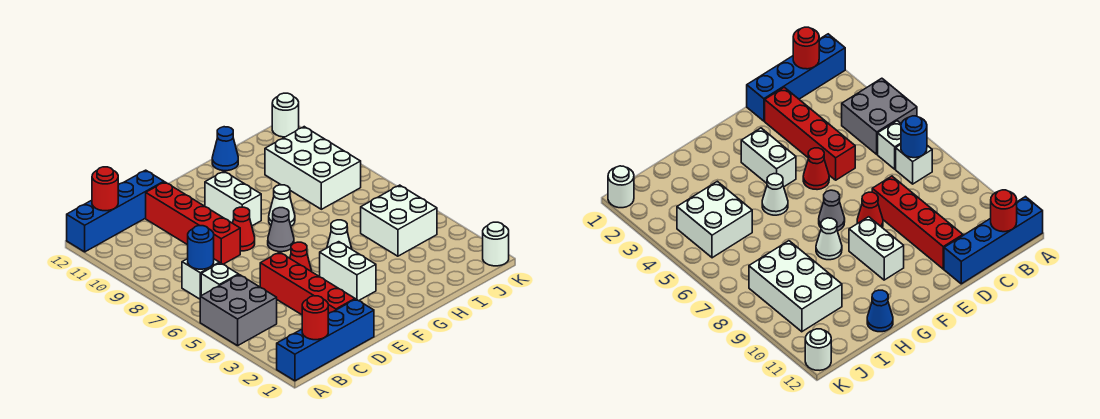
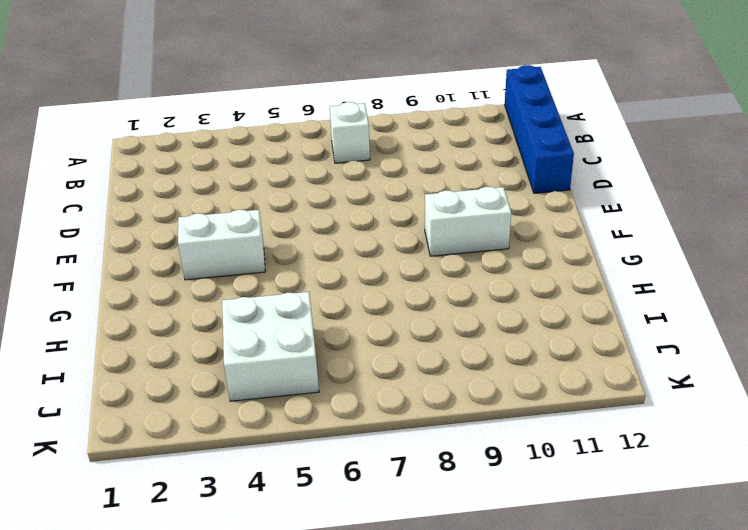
none -> blue 1x4 brick [277,299,374,381]
none -> grey 2x2 brick [200,275,277,346]
none -> white 1x1 brick [201,263,238,295]

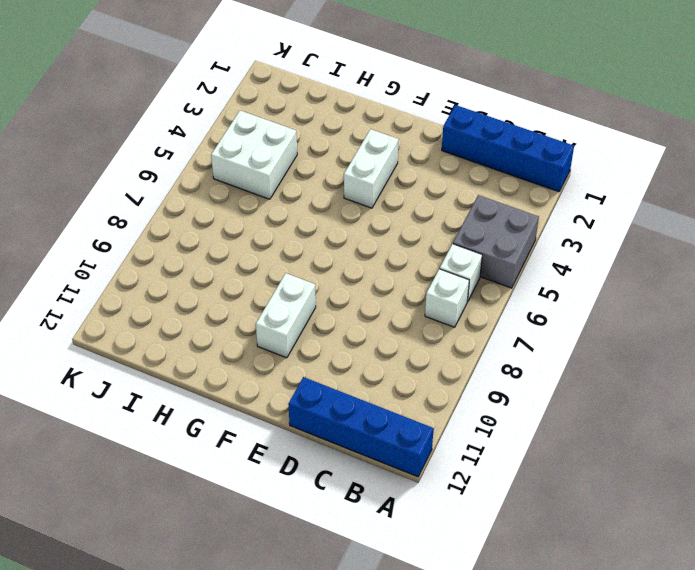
none -> red 1x4 brick [260,252,355,315]
none -> red 1x4 brick [146,182,240,264]
none -> red 1x1 cone [290,242,312,272]

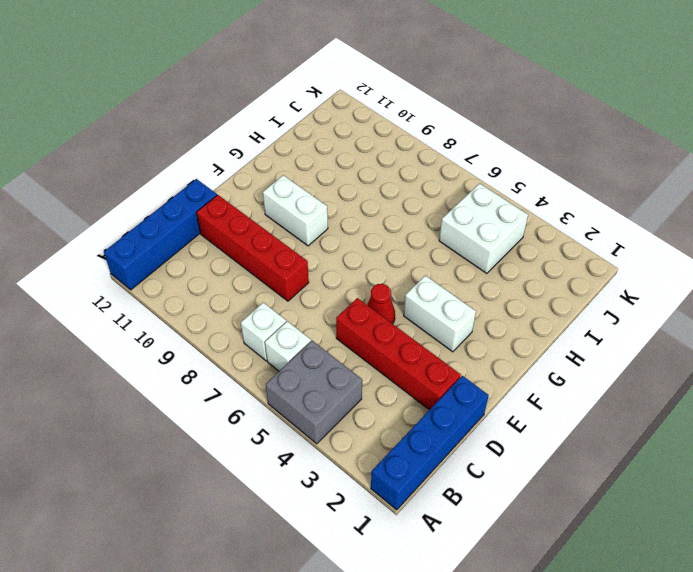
none -> red 1x1 cone [233,207,255,251]
none -> grey 1x1 cone [268,208,294,252]
none -> white 1x1 cone [327,220,352,249]

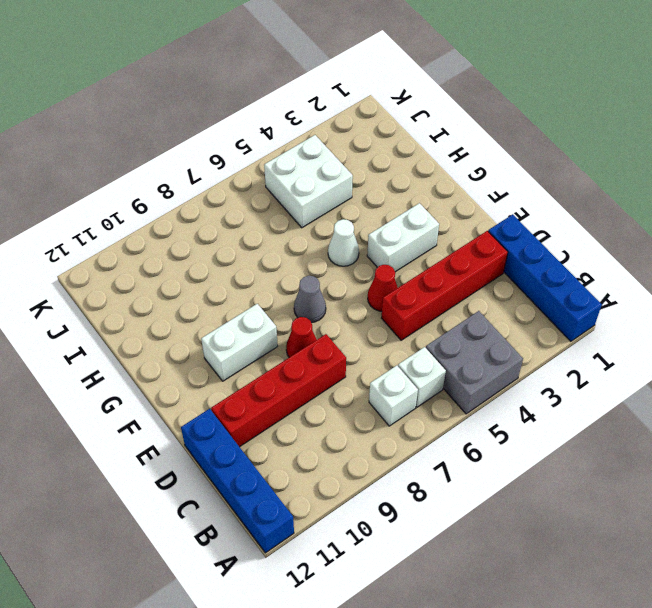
none -> white 1x1 cone [269,185,295,226]
none -> blue 1x1 cone [212,127,238,171]
none -> white 2x3 brick [265,127,361,209]

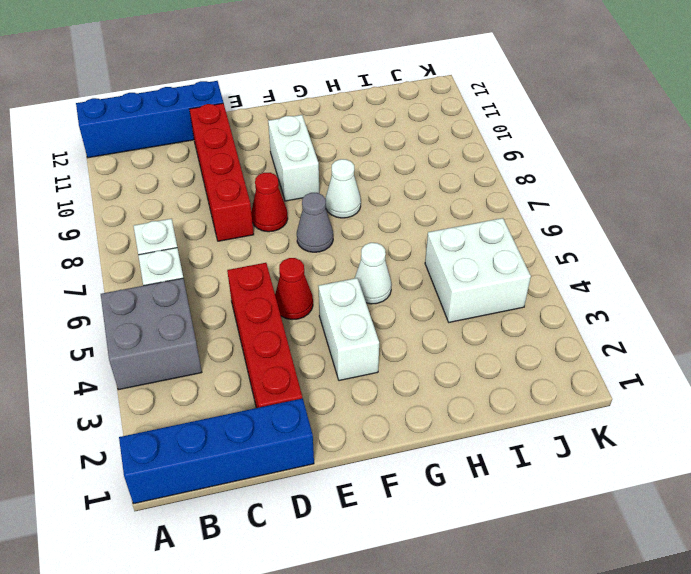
none -> blue 1x1 cone [212,127,238,171]
none -> white 2x3 brick [265,127,361,209]
none -> white 1x1 round brick [482,222,509,266]

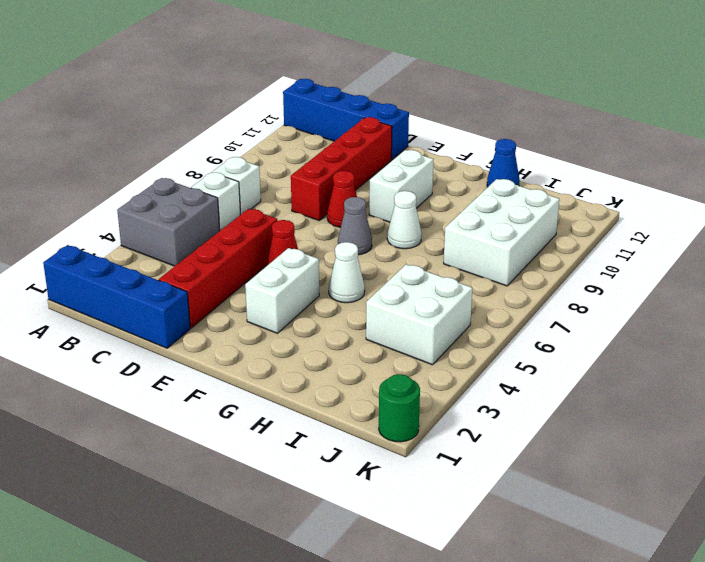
green 1x1 round brick [379,374,420,442] -> white 1x1 round brick [482,222,509,266]
none -> white 1x1 round brick [272,93,299,137]
none -> red 1x1 round brick [302,296,328,340]
none -> blue 1x1 round brick [188,226,214,269]

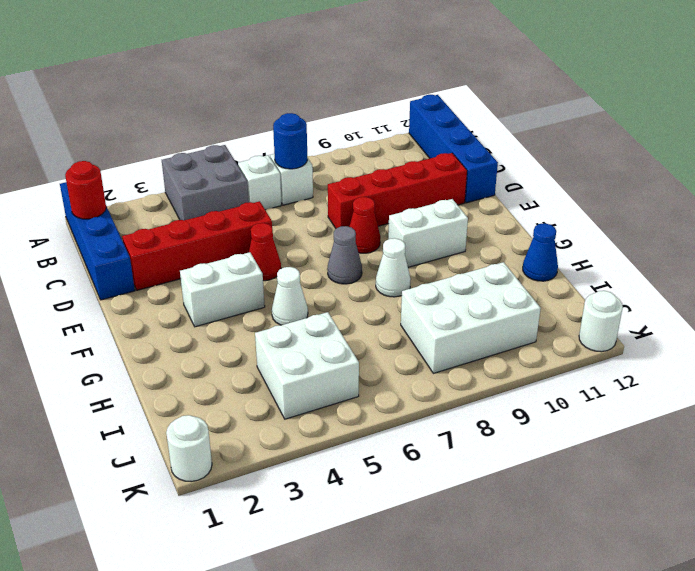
none -> red 1x1 round brick [92,167,118,211]

